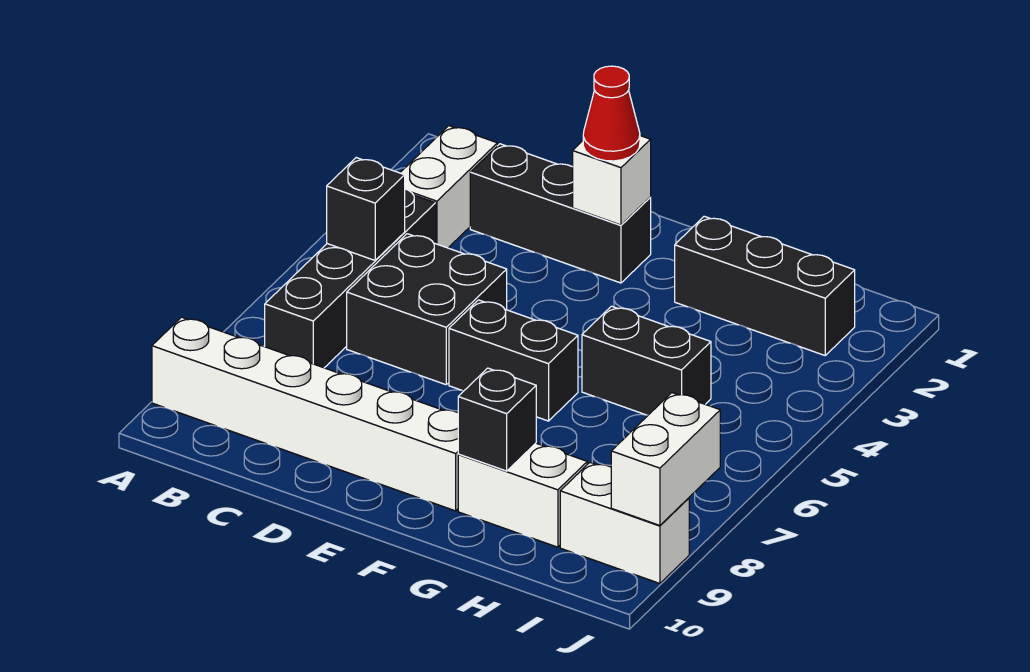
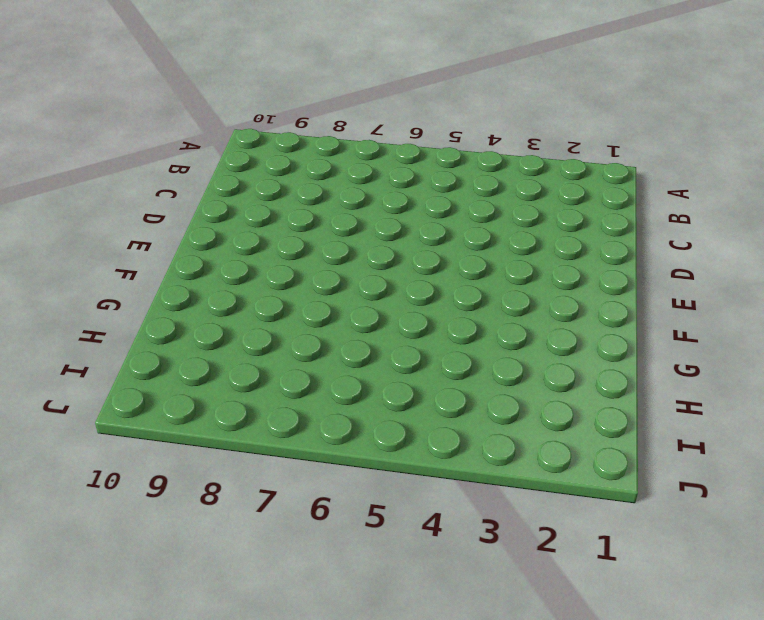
none -> white 1x6 brick [152,317,459,511]
none -> white 1x2 brick [400,126,497,248]
none -> black 1x4 brick [265,189,436,368]

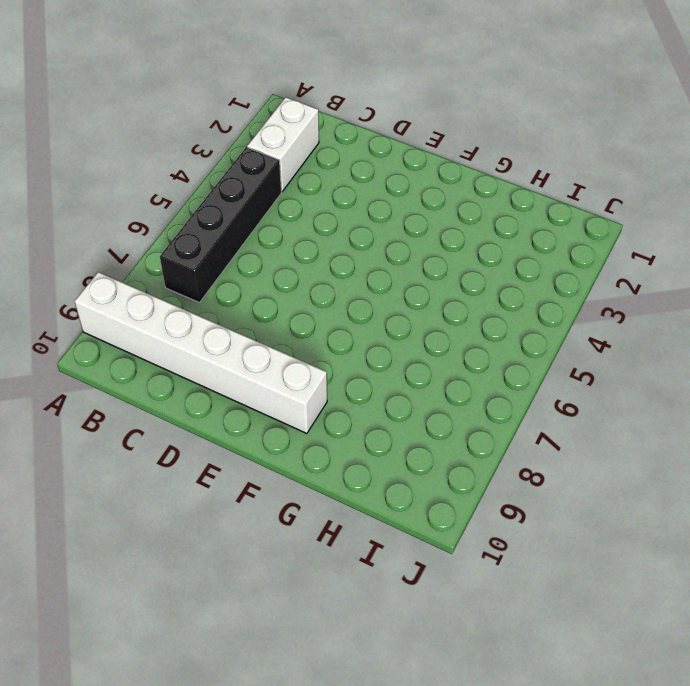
none -> black 1x3 brick [470,144,651,283]
none -> black 2x2 brick [347,234,507,385]
none -> black 1x2 brick [449,300,578,421]

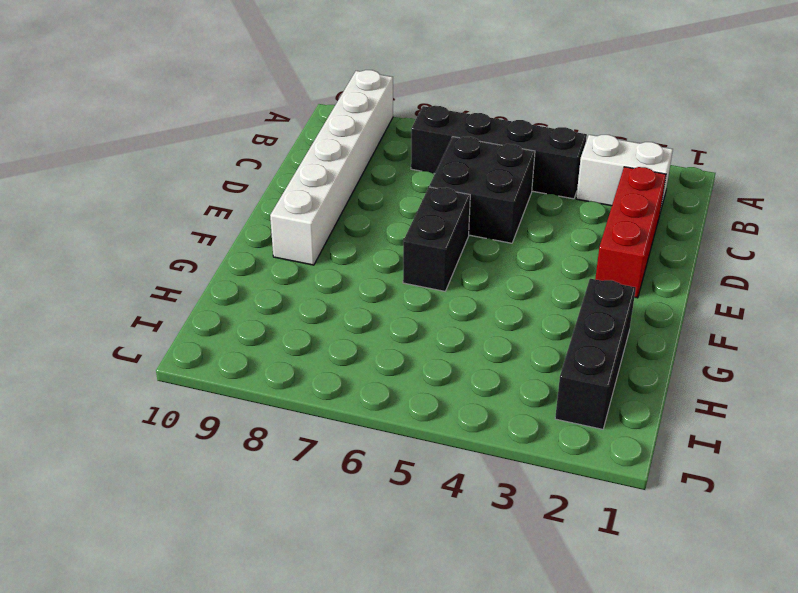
red 1x3 brick [595,167,666,298] -> black 1x3 brick [470,144,651,283]
none -> black 1x2 brick [582,306,711,415]
none -> white 1x2 brick [458,443,587,547]
none -> white 1x2 brick [560,463,689,583]

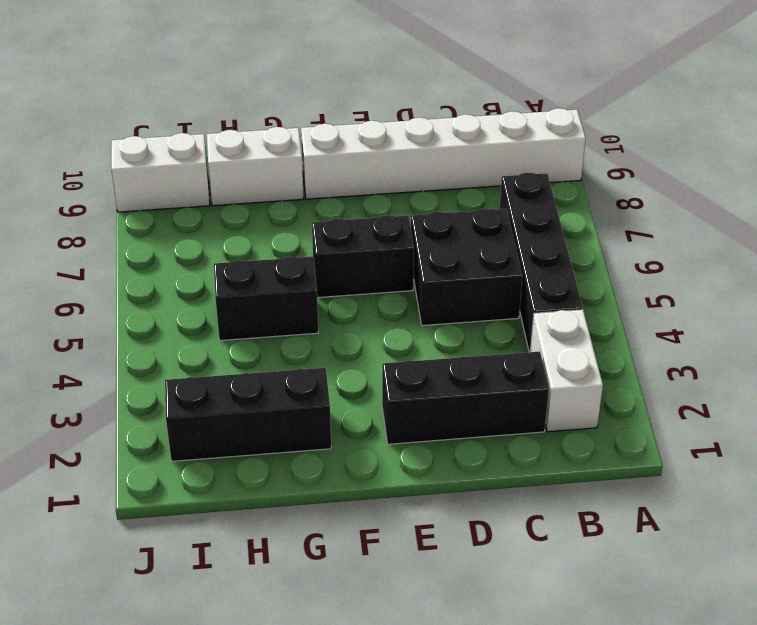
none -> black 1x1 brick [327,158,405,260]
none -> white 1x1 brick [573,136,651,225]
none -> black 1x1 brick [458,368,536,471]

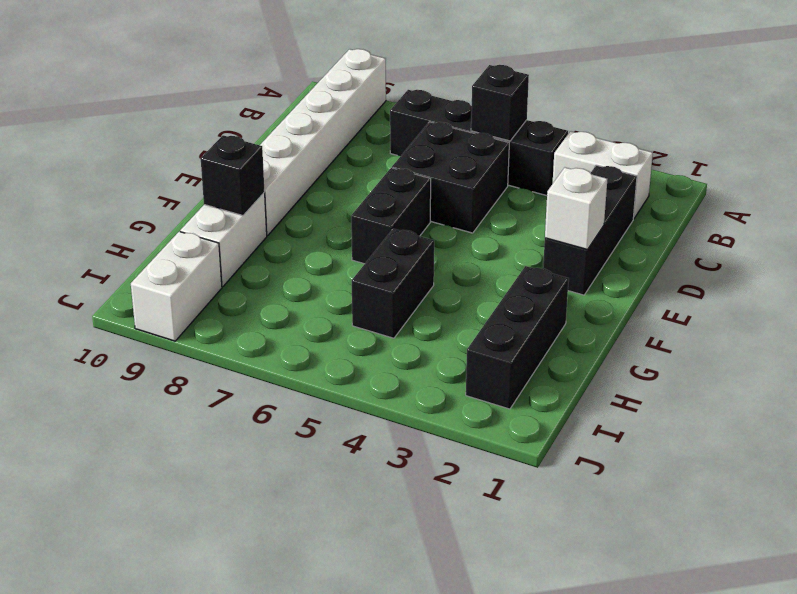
none -> white 1x2 brick [611,393,720,525]
none -> red 1x1 cone [583,66,640,161]

